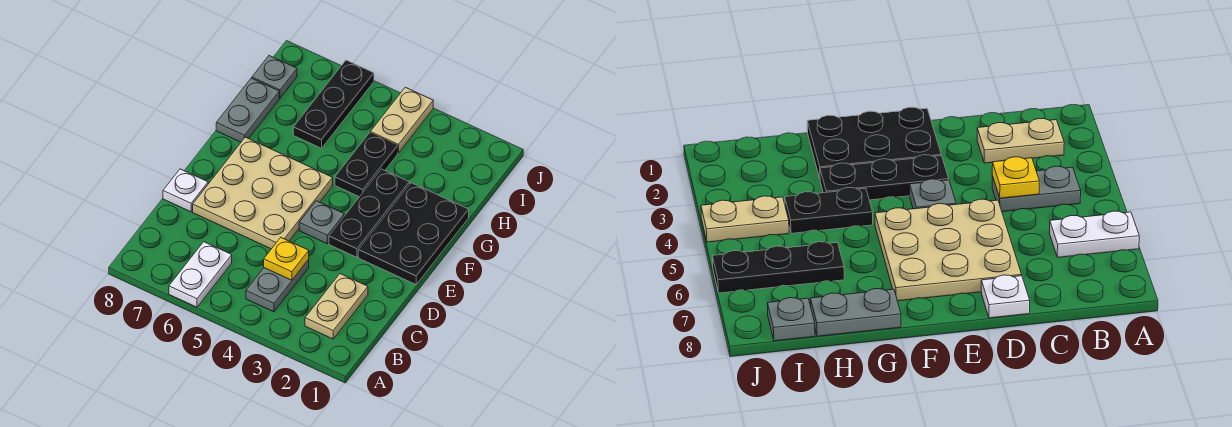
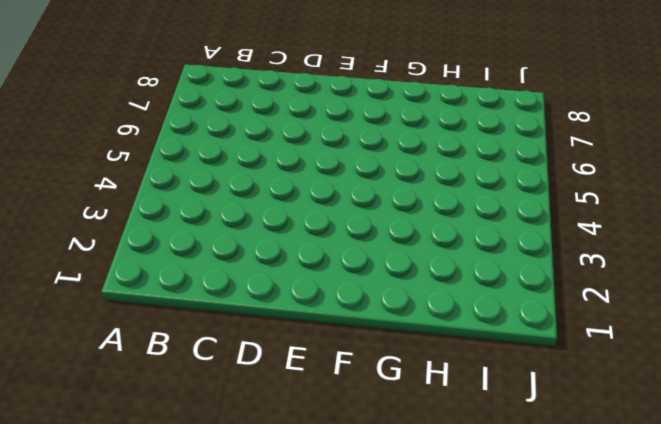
none -> white 1x2 plate [169,242,232,307]
none -> tan 1x2 plate [305,274,368,339]
none -> grey 1x2 plate [246,260,309,312]

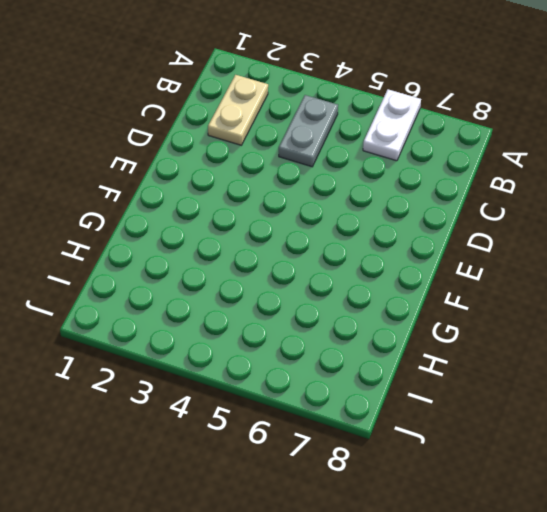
none -> tan 3x3 plate [193,137,333,249]
none -> white 1x1 plate [163,169,208,212]
none -> black 2x3 plate [358,183,469,284]

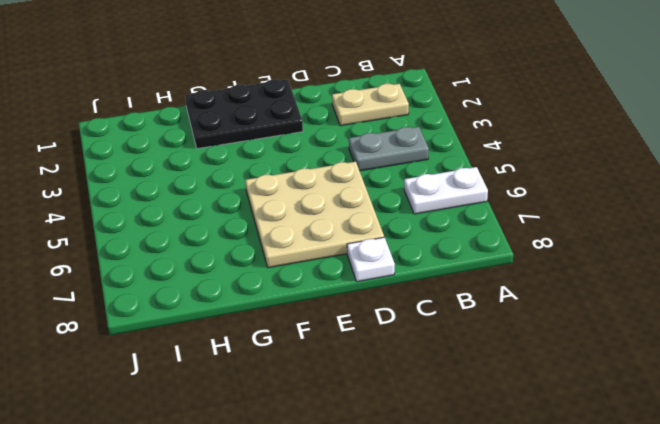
none -> black 1x3 plate [329,169,410,257]
none -> grey 1x1 plate [299,201,344,244]
none -> black 1x2 plate [335,133,398,197]

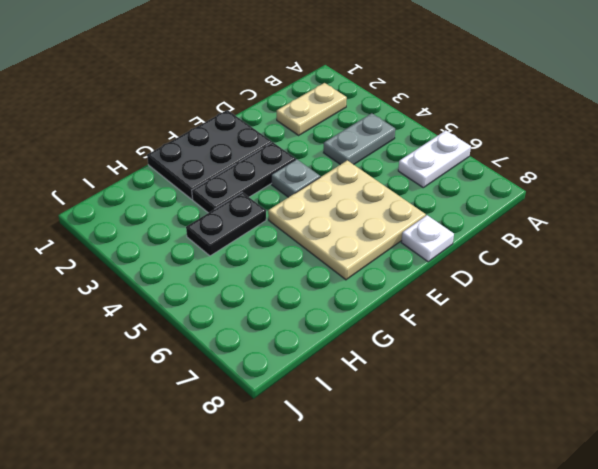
none -> grey 1x2 plate [216,78,279,142]
none -> black 1x3 plate [293,60,374,148]
none -> tan 1x2 plate [370,87,433,153]

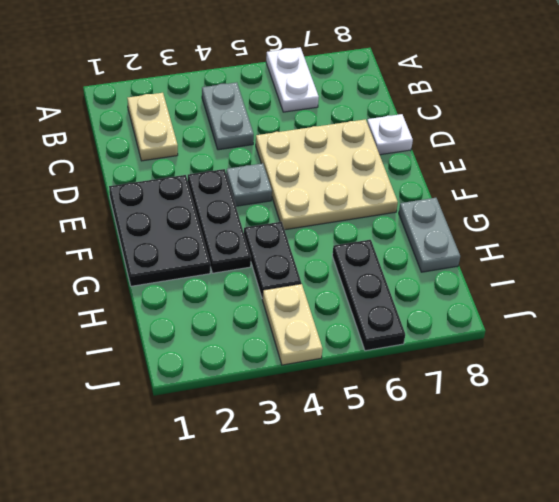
none -> grey 1x1 plate [252,56,297,98]
none -> yellow 1x1 plate [264,238,309,280]

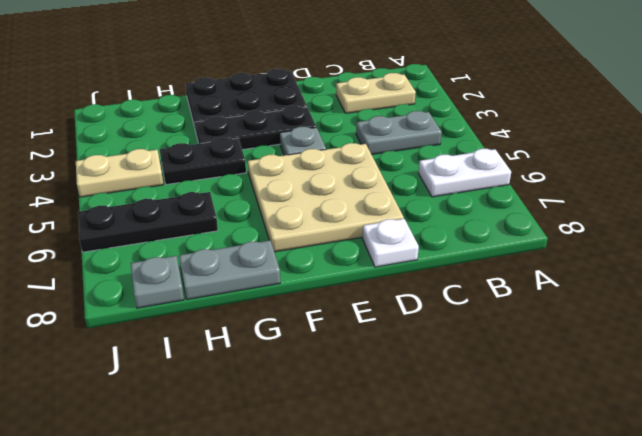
none -> yellow 1x1 plate [264,238,309,280]

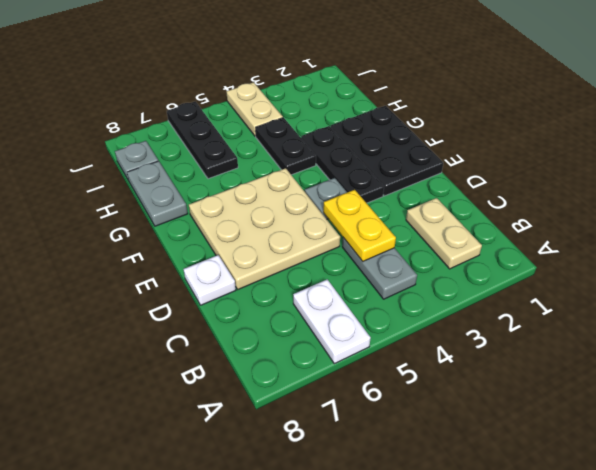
yellow 1x2 plate [323,190,396,261] -> yellow 1x1 plate [264,238,309,280]

